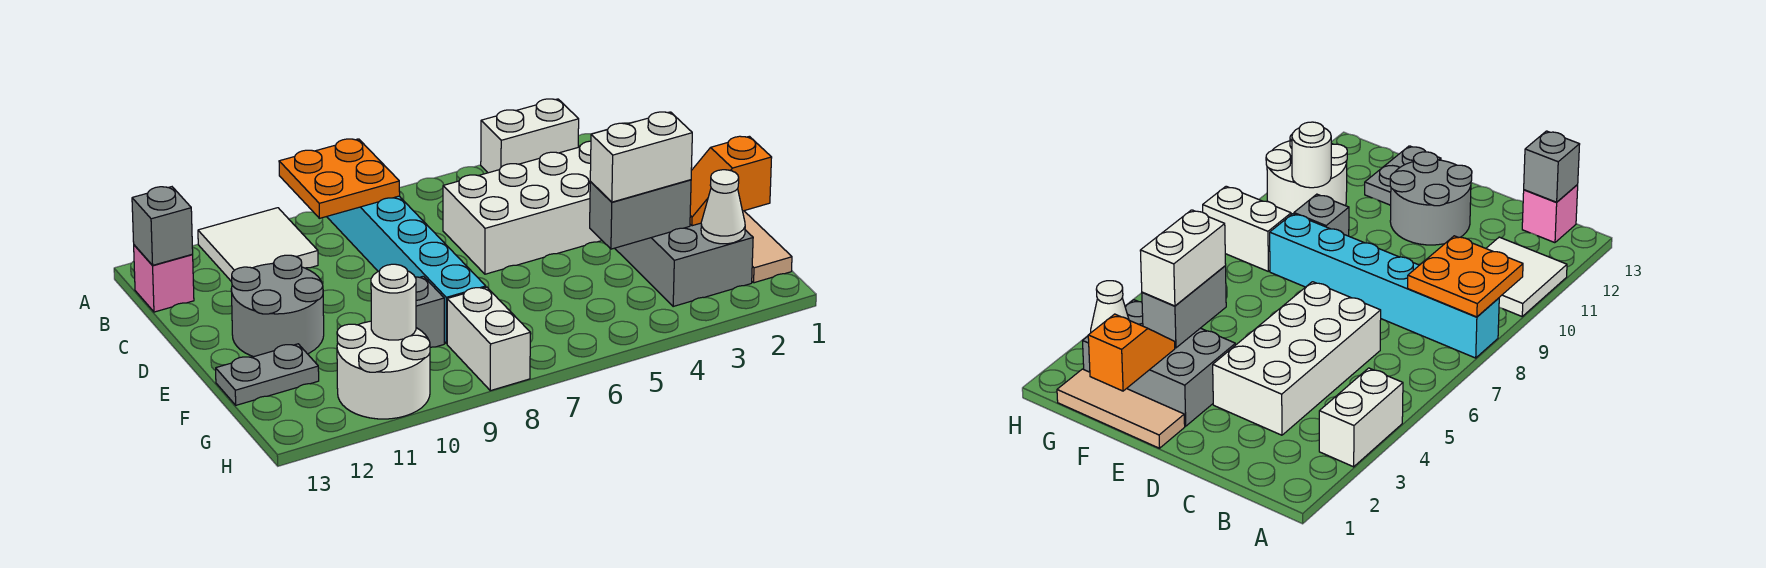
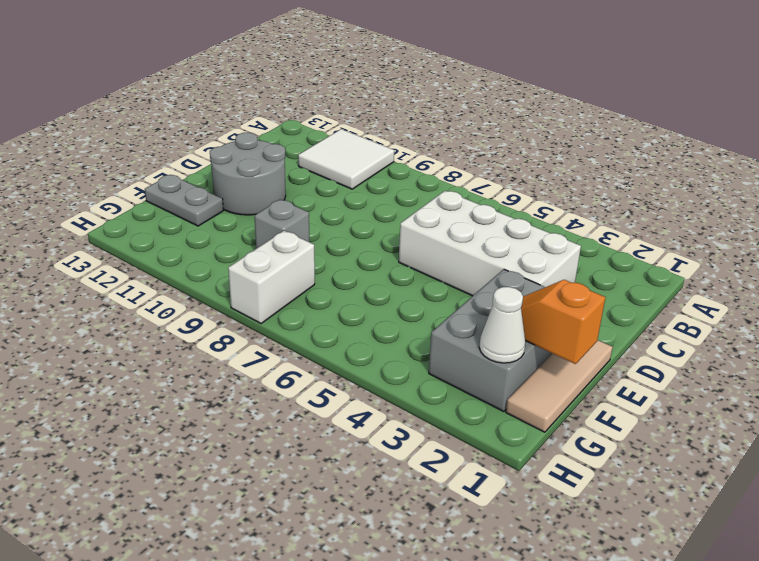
none -> white 1x2 brick [481,99,579,173]
none -> cyan 1x6 brick [327,196,486,344]
none -> pink 1x1 brick [134,245,194,312]

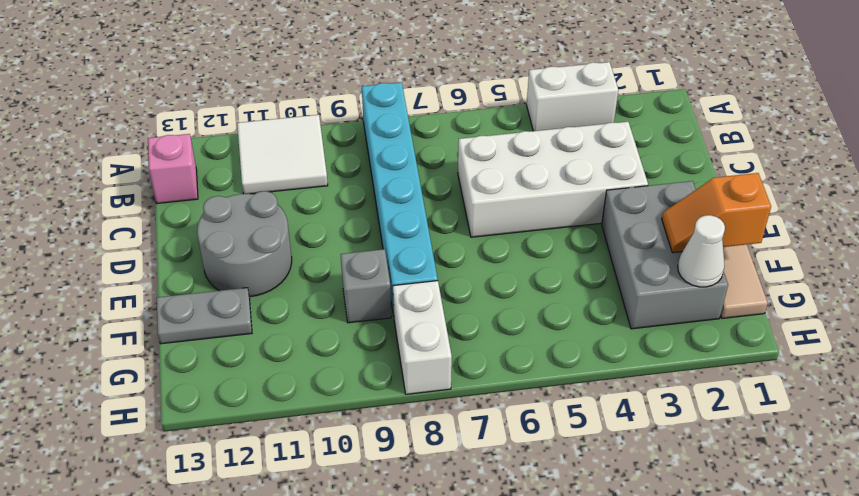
none -> white 2x2 round brick [337,321,430,419]
none -> orange 2x2 plate [279,139,400,218]
none -> grey 1x1 brick [132,187,193,265]

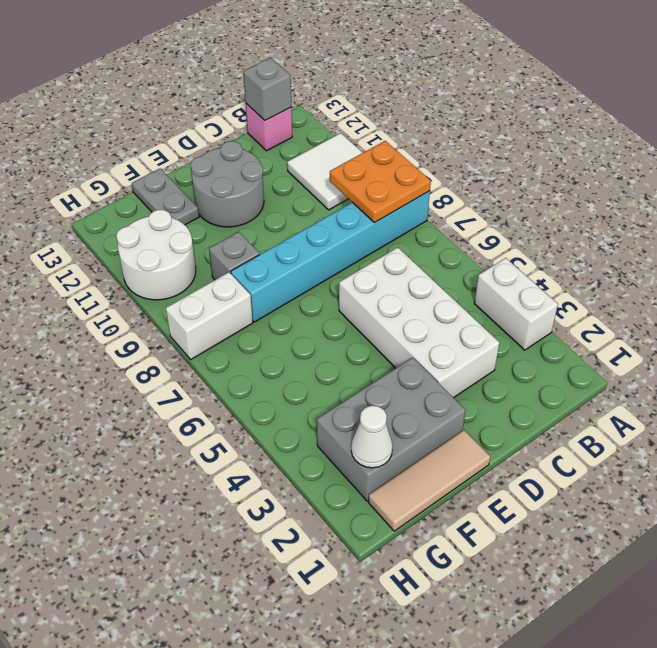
none -> orange 1x2 slope [690,136,772,226]
none -> grey 1x2 brick [590,180,691,249]
none -> white 1x1 round brick [371,264,416,340]

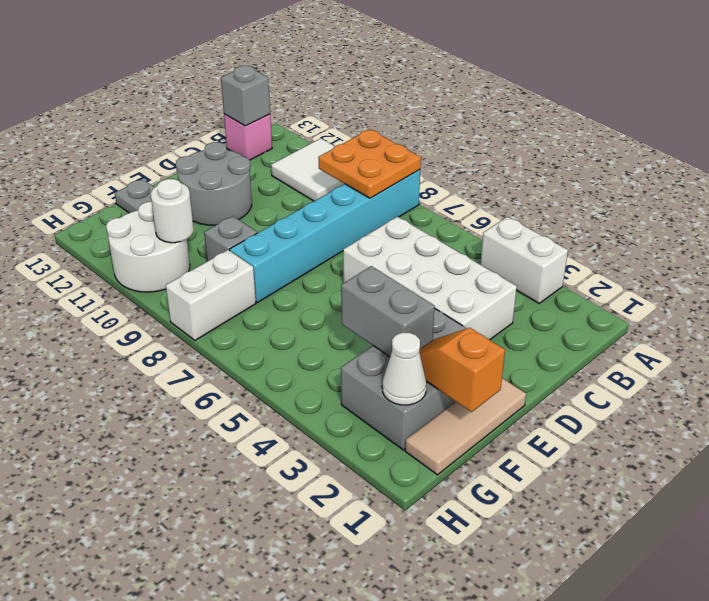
none -> white 1x2 brick [590,112,692,202]

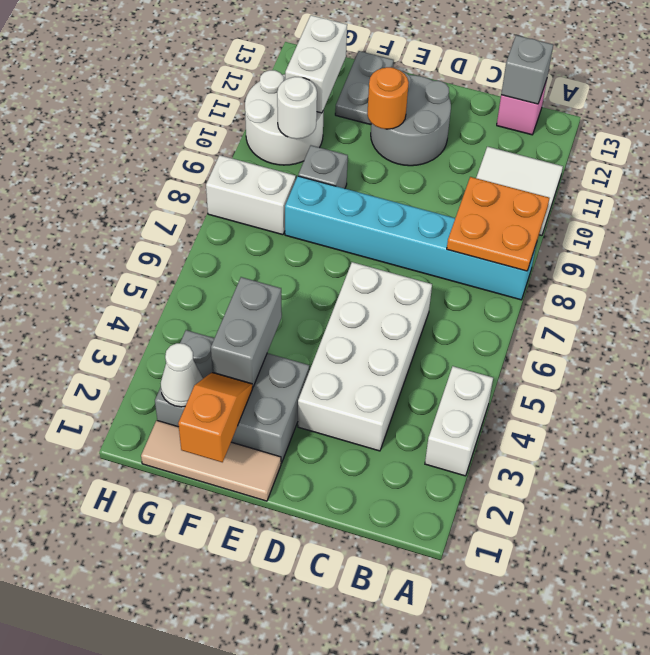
orange 1x1 round brick [367,67,409,129] -> none
white 1x2 brick [285,15,347,113] -> white 1x2 brick moved to [590,112,692,202]

